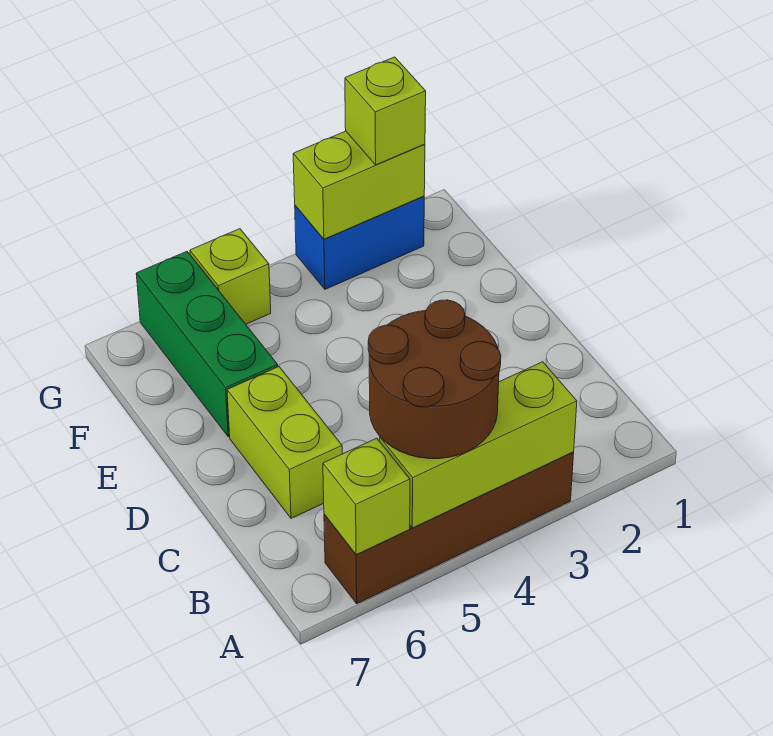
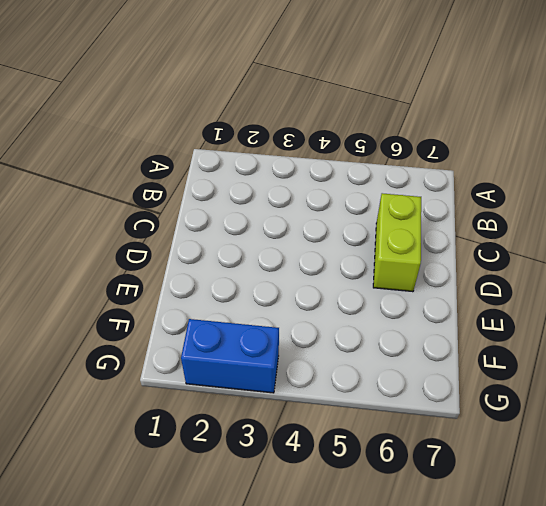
none -> brown 1x4 brick [324,452,574,604]
none -> green 1x3 brick [136,251,278,437]

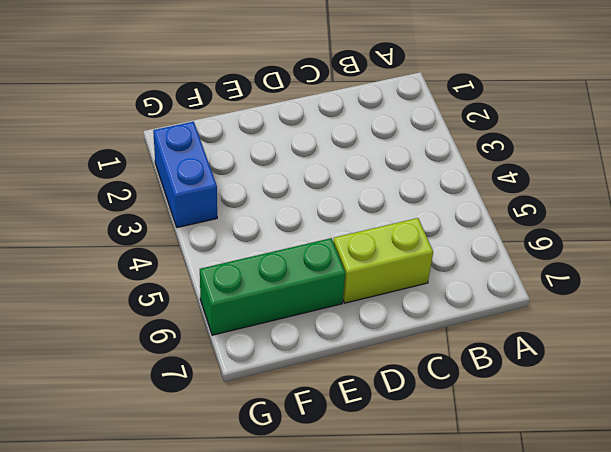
none -> brown 1x4 brick [324,452,574,604]
none -> lime 1x1 brick [190,229,271,324]

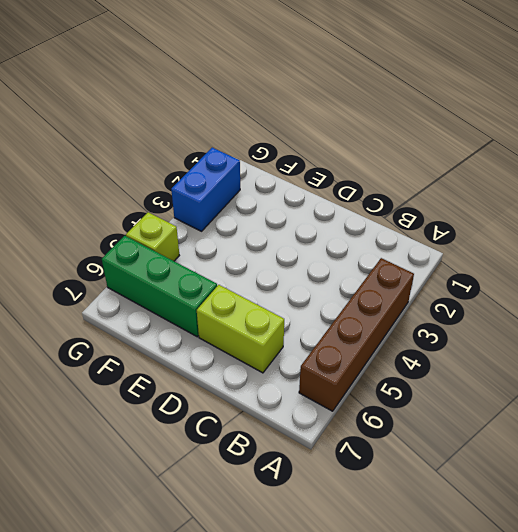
none -> lime 1x3 brick [380,362,577,528]
none -> lime 1x1 brick [323,438,410,555]

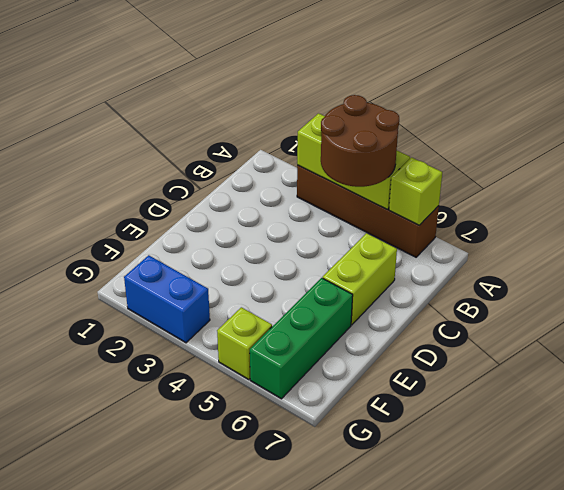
none -> lime 1x2 brick [293,131,425,239]
none -> lime 1x1 brick [345,57,426,165]

